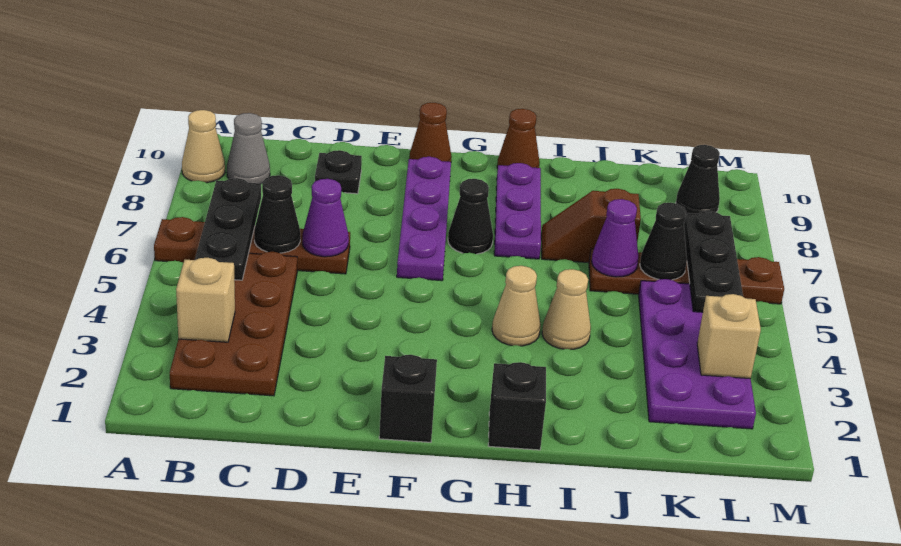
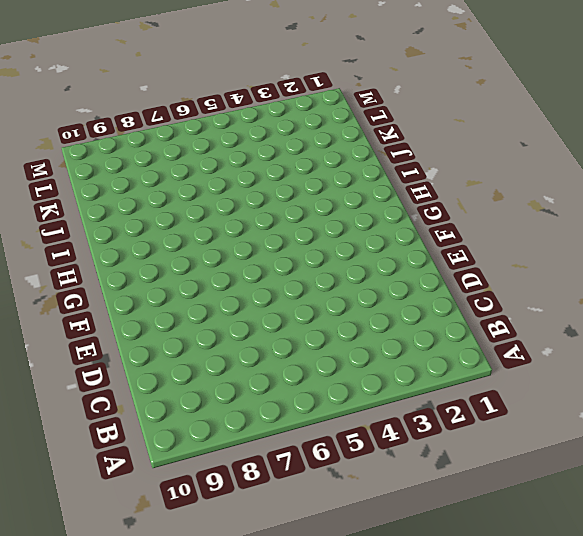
none -> brown 1x4 plate [154,217,350,274]
none -> tan 1x1 cone [182,110,225,183]
none -> brown 2x4 plate [170,252,297,396]

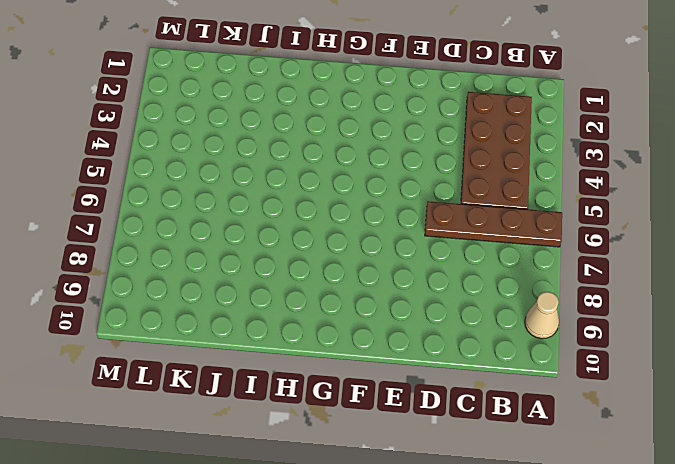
none -> grey 1x1 cone [227,113,270,183]
none -> black 1x1 plate [315,150,362,194]
none -> black 1x1 brick [379,355,437,442]

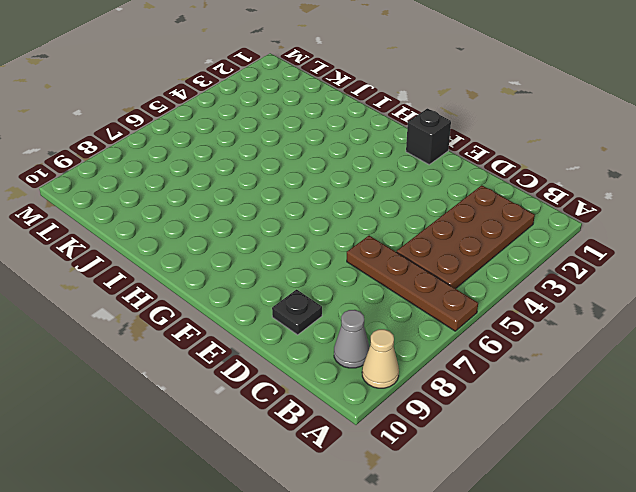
none -> purple 1x4 plate [397,157,451,281]
none -> brown 1x1 cone [409,103,452,162]
none -> black 1x1 cone [448,179,493,254]

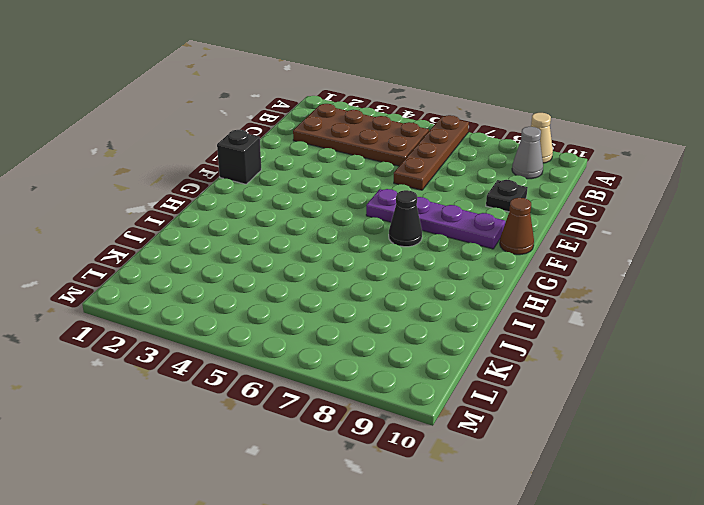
none -> black 1x1 brick [488,362,546,450]
none -> tan 1x1 cone [492,266,541,346]
none -> purple 1x3 plate [494,163,541,259]

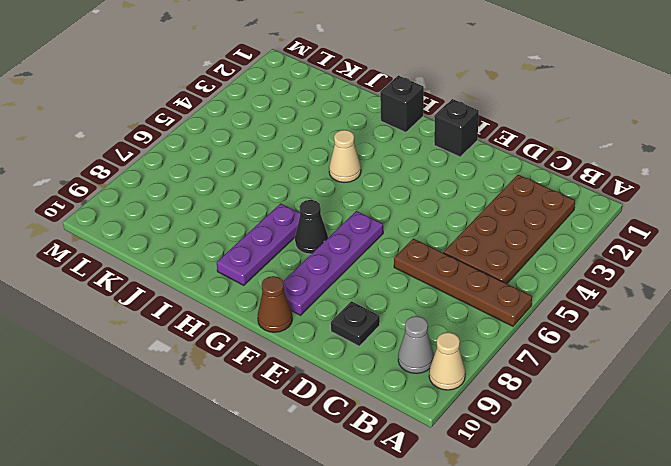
none -> brown 1x1 cone [497,109,540,168]
none -> tan 1x1 cone [542,269,591,350]
none -> brown 1x2 slope [541,189,641,263]

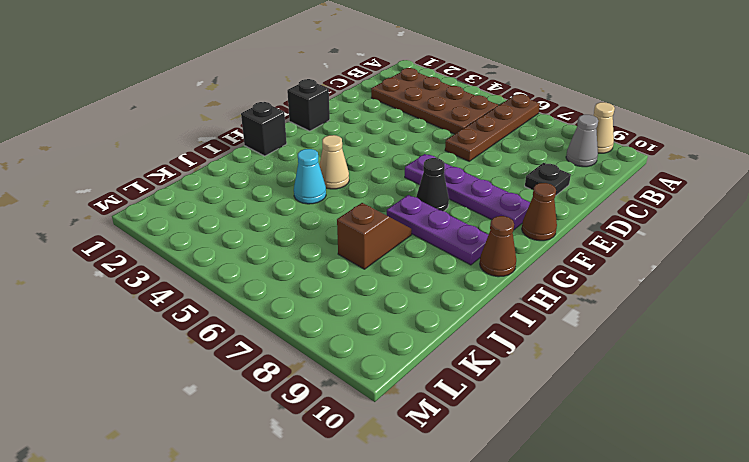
cyan 1x1 cone [294,149,326,204] -> tan 1x1 cone [542,269,591,350]
none -> brown 1x4 plate [589,249,784,304]
none -> purple 2x4 plate [639,279,756,429]
none -> black 1x1 cone [676,145,720,214]

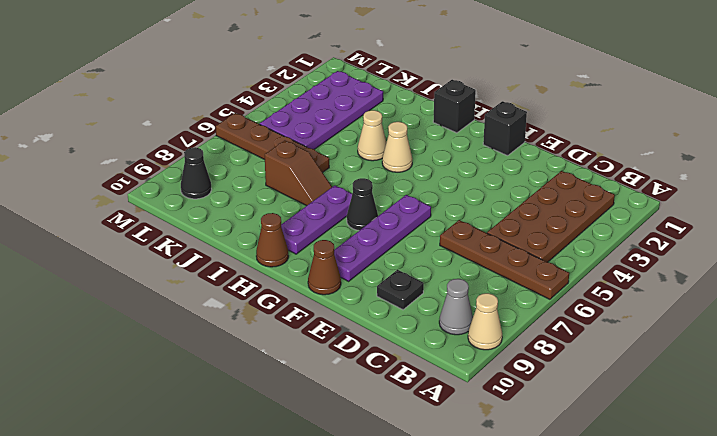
none -> tan 1x1 brick [176,258,235,342]
none -> black 1x3 plate [195,178,261,280]
none -> black 1x1 cone [254,175,300,253]

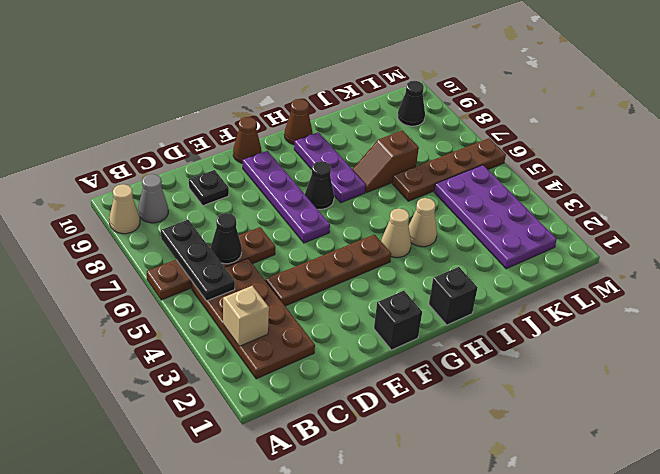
brown 1x4 plate [266,235,391,306] -> none
none -> purple 1x1 cone [303,179,349,257]
none -> purple 1x1 cone [592,199,639,277]
none -> black 1x1 cone [640,203,687,280]

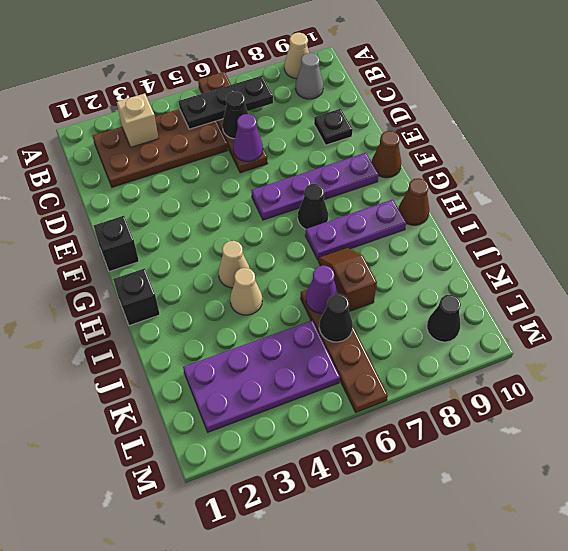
none -> tan 1x1 brick [697,294,761,379]
none -> black 1x3 plate [684,211,743,312]

